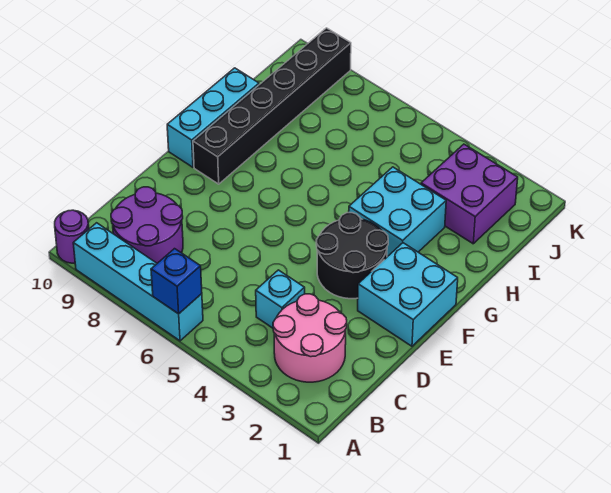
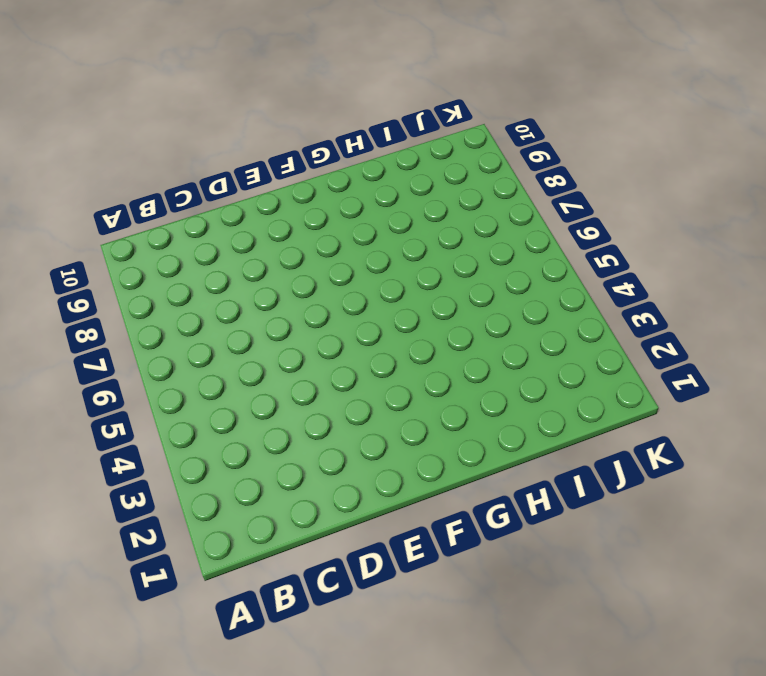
none -> cyan 1x4 brick [73,223,203,341]
none -> purple 1x1 round brick [55,210,89,263]
none -> pink 2x2 round brick [273,294,347,382]

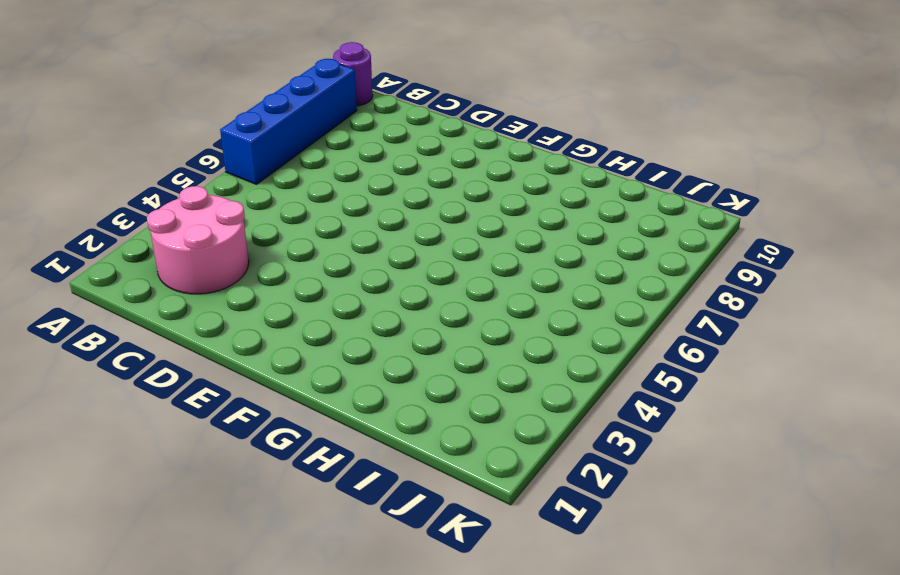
blue 1x4 brick [220,59,357,184] -> cyan 1x4 brick [73,223,203,341]
none -> purple 2x2 round brick [111,187,183,263]
none -> cyan 1x1 brick [256,270,305,328]
none -> cyan 2x2 brick [358,243,458,346]

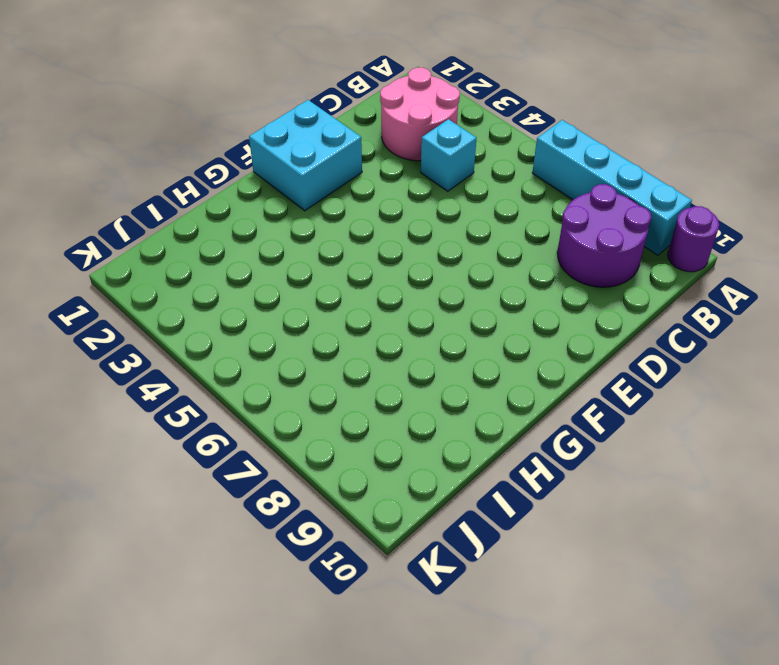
none -> black 2x2 round brick [316,213,388,299]
none -> black 1x6 brick [193,28,351,184]
none -> cyan 1x3 brick [167,68,259,167]

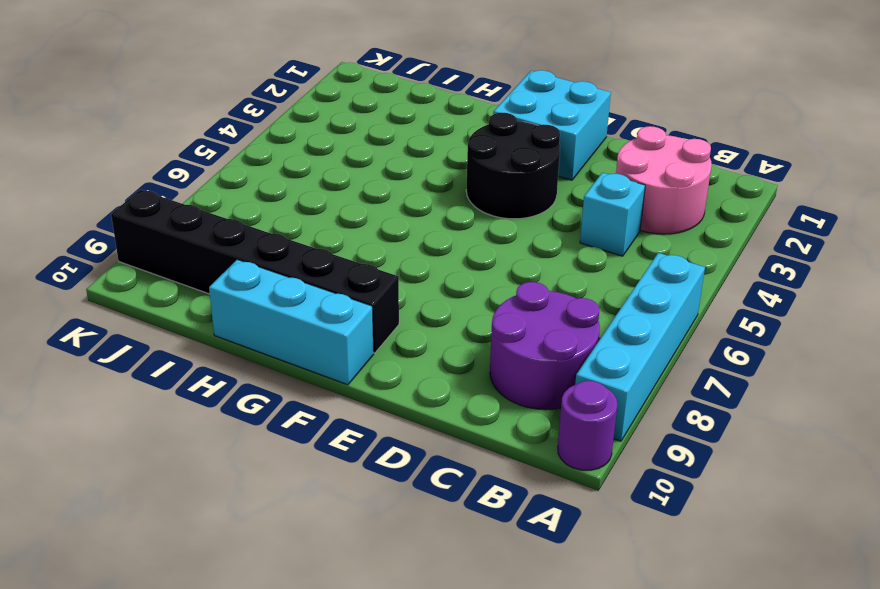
none -> cyan 2x2 brick [349,167,446,257]
none -> purple 2x2 brick [421,144,518,244]
none -> blue 1x1 brick [151,249,202,314]

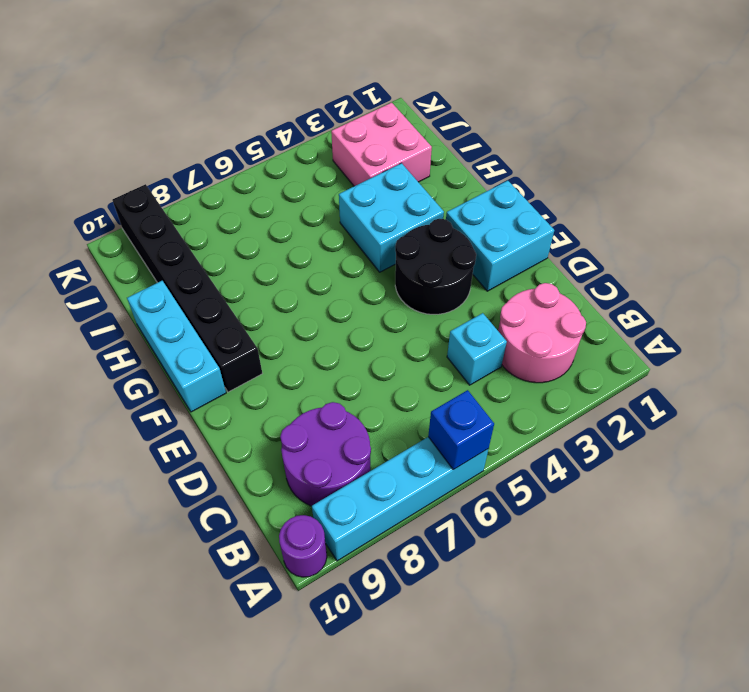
pink 2x2 brick [331,103,432,186] -> purple 2x2 brick [421,144,518,244]

